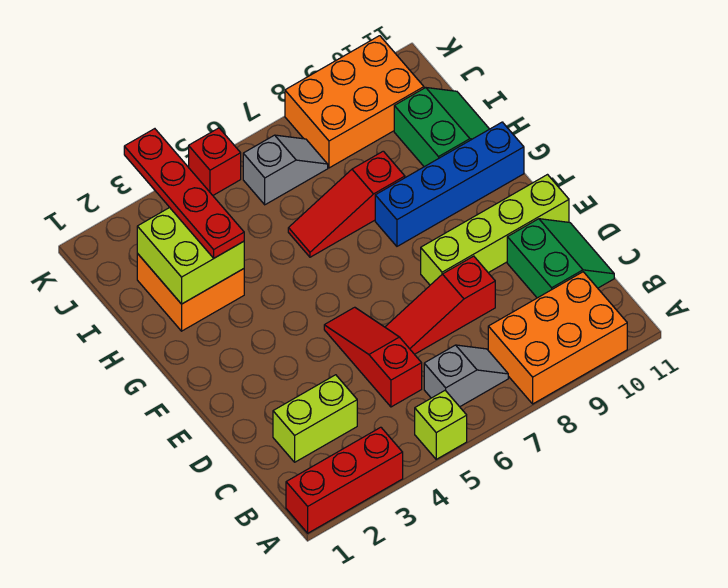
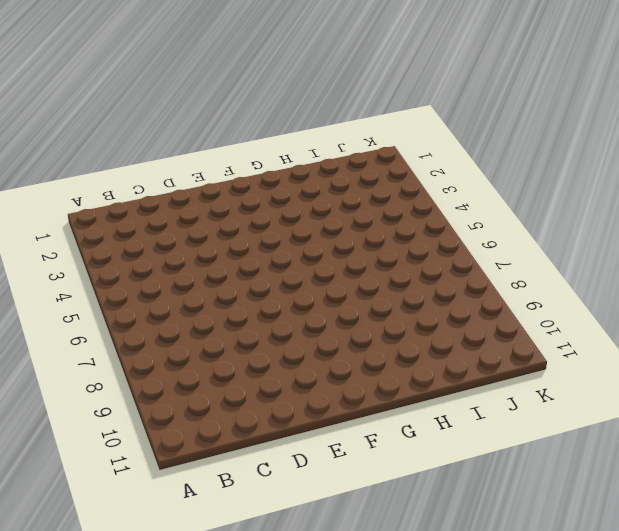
none -> red 1x3 brick [286,427,403,533]
none -> lime 1x1 brick [415,390,467,459]
none -> orange 2x3 brick [488,272,627,404]

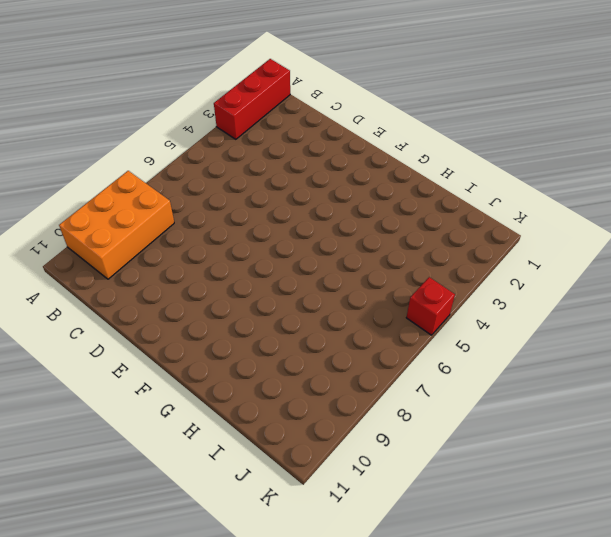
none -> lime 1x1 brick [415,390,467,459]
none -> grey 1x2 slope [424,345,508,407]
none -> lime 1x2 brick [273,375,357,462]

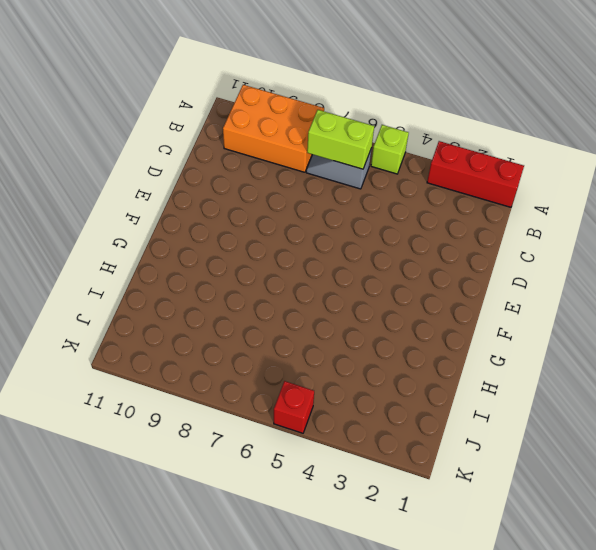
lime 1x2 brick [307,110,374,169] -> lime 1x2 brick moved to [273,375,357,462]
none -> red 1x3 slope [324,307,422,407]
none -> green 2x2 slope [507,219,614,298]
none -> red 1x3 slope [385,256,495,354]

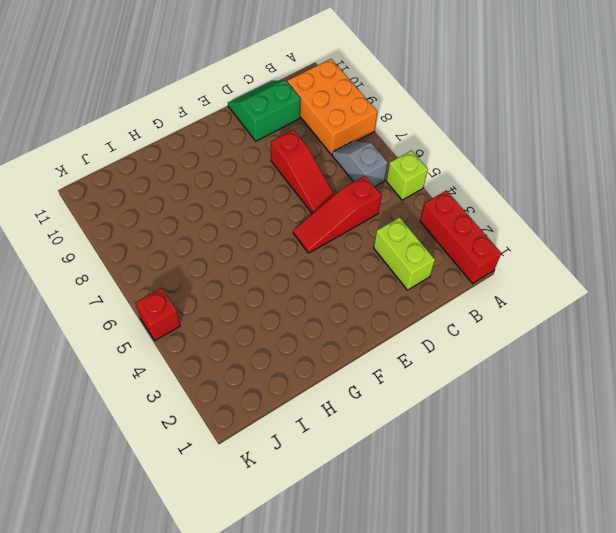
none -> lime 1x4 brick [421,175,569,285]
none -> blue 1x4 brick [375,122,524,246]
none -> orange 2x2 brick [137,254,244,331]

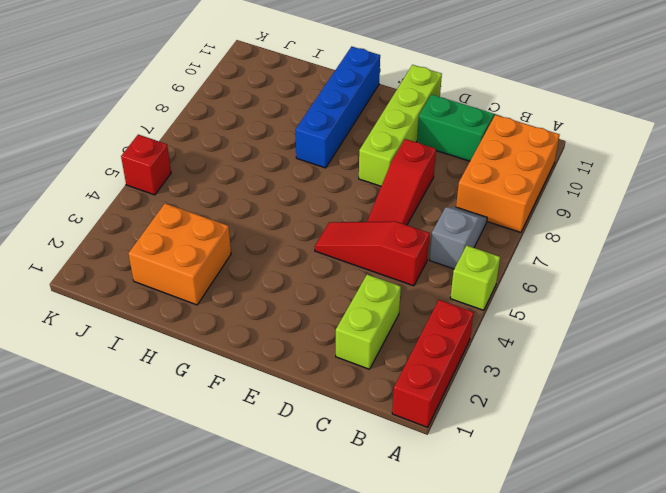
none -> red 1x3 slope [288,151,405,257]
none -> green 2x2 slope [394,88,489,167]
none -> grey 1x2 slope [243,135,328,205]

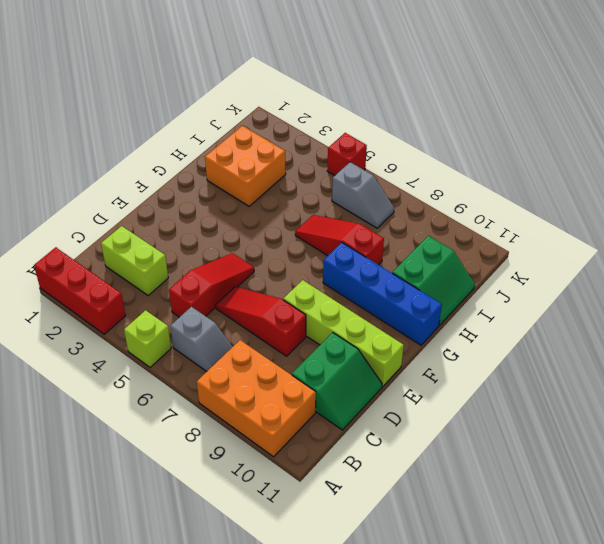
none -> orange 2x3 brick [285,36,424,168]
none -> lime 2x2 brick [137,208,244,304]
none -> red 1x4 plate [124,129,244,258]

